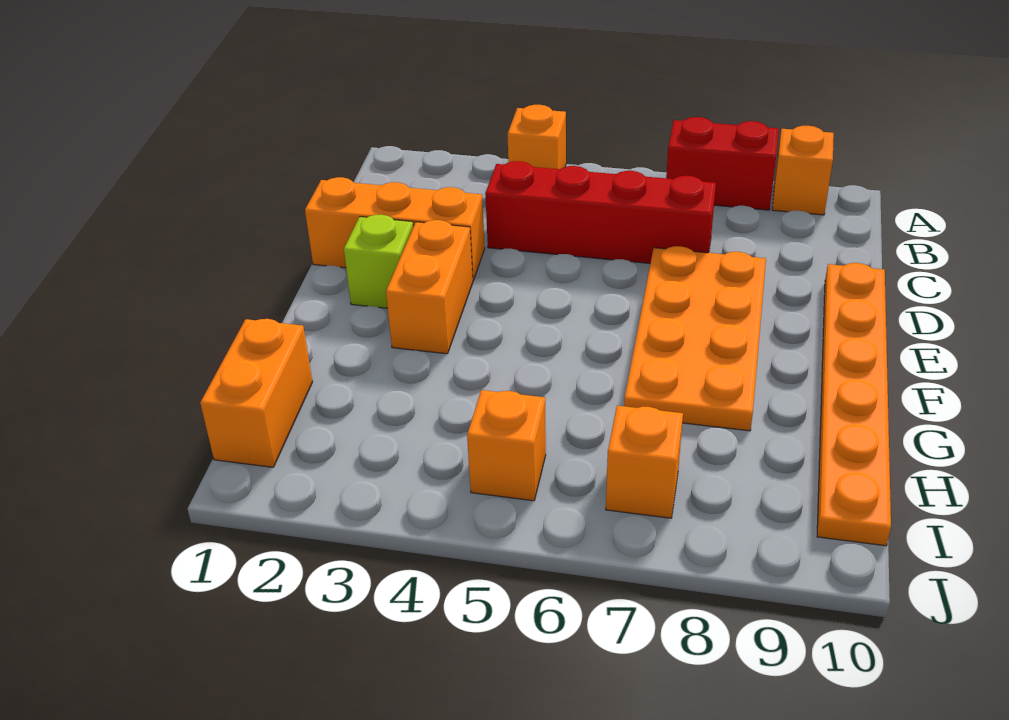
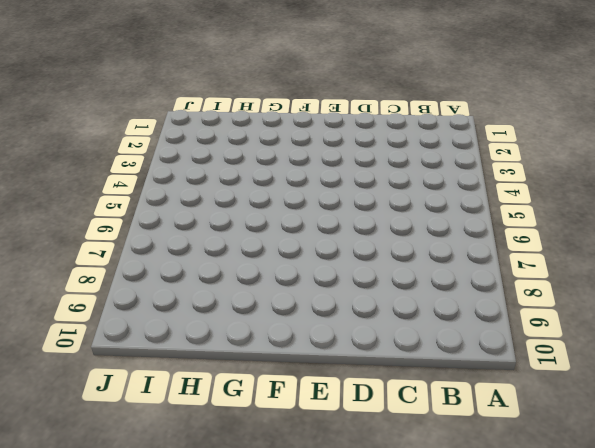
none -> orange 1x1 brick [508,105,566,169]
none -> red 1x2 brick [666,117,779,210]
none -> orange 1x1 brick [772,126,834,215]

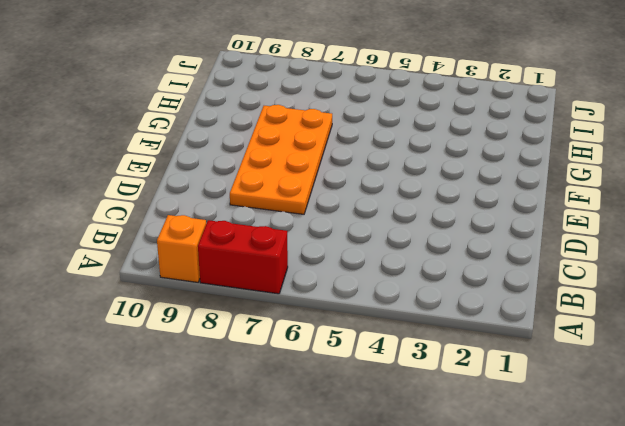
none -> orange 1x1 brick [508,105,566,169]
none -> red 1x4 brick [485,161,716,263]
none -> orange 1x3 brick [305,177,485,280]

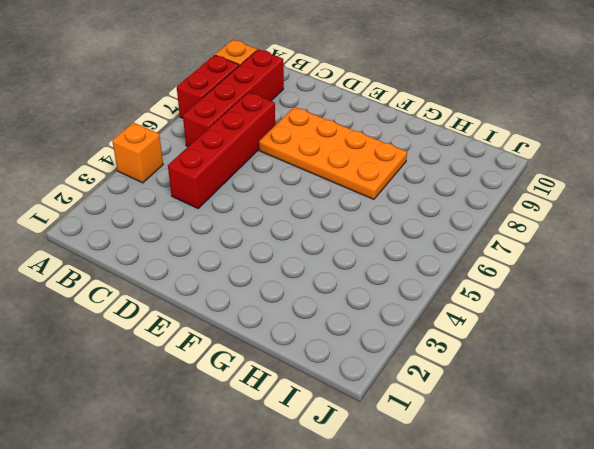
red 1x4 brick [183,49,284,147] -> none
none -> orange 1x3 brick [305,177,485,280]
none -> orange 1x6 plate [817,263,891,546]
none -> lime 1x1 brick [344,215,413,308]

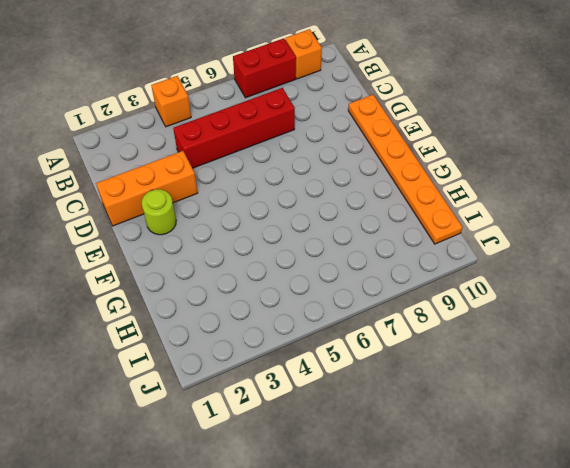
lime 1x1 round brick [142,189,176,235] -> lime 1x1 brick [344,215,413,308]
none -> orange 2x4 plate [624,246,766,431]
none -> orange 1x2 brick [386,220,473,354]
none -> orange 1x2 brick [200,319,312,467]

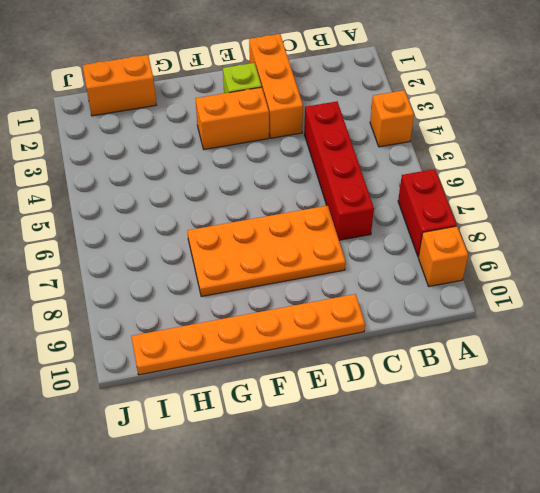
none -> orange 1x1 brick [467,390,546,501]
none -> orange 1x1 brick [606,406,683,518]

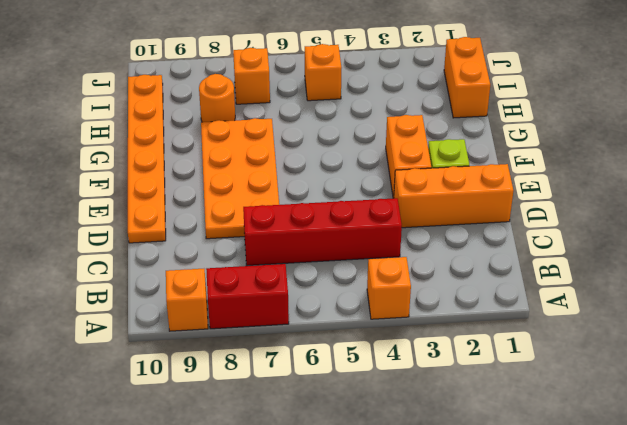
orange 1x1 round brick [199,74,235,122] -> none

